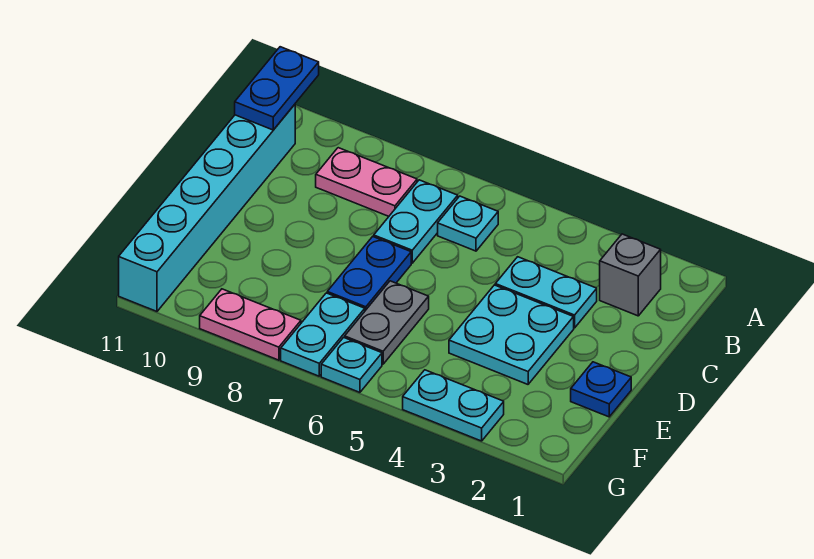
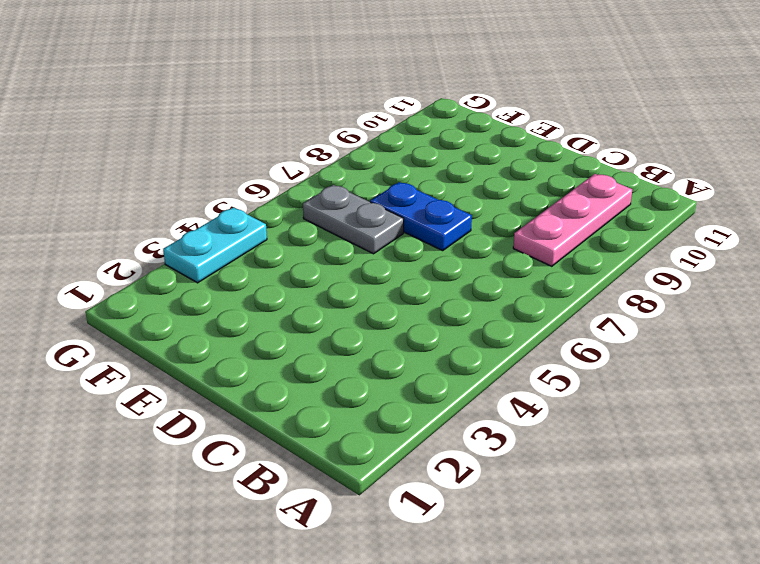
pink 1x3 plate [513,174,632,266] -> pink 1x2 plate [316,148,417,216]
none -> grey 1x1 brick [600,234,661,316]
none -> cyan 1x1 plate [438,196,498,251]
none -> cyan 1x2 plate [374,180,458,263]

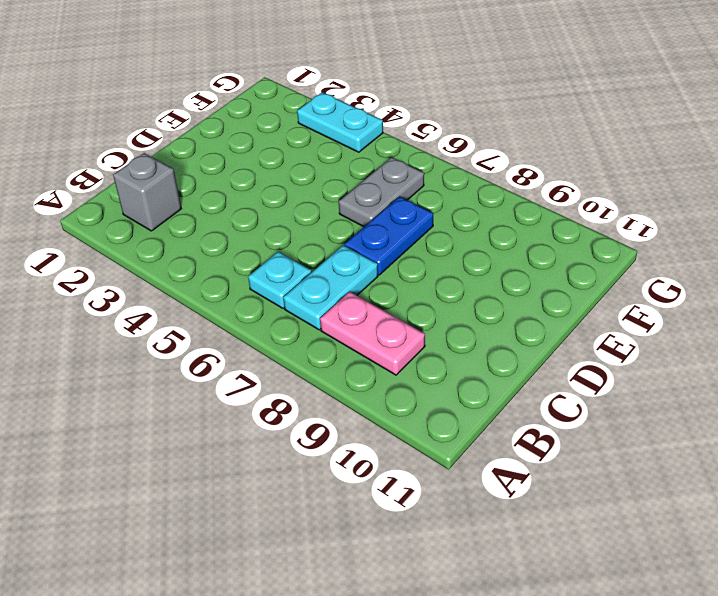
none -> cyan 1x6 brick [119,104,295,311]
none -> cyan 1x2 plate [495,257,597,328]
none -> cyan 2x2 plate [449,285,574,384]

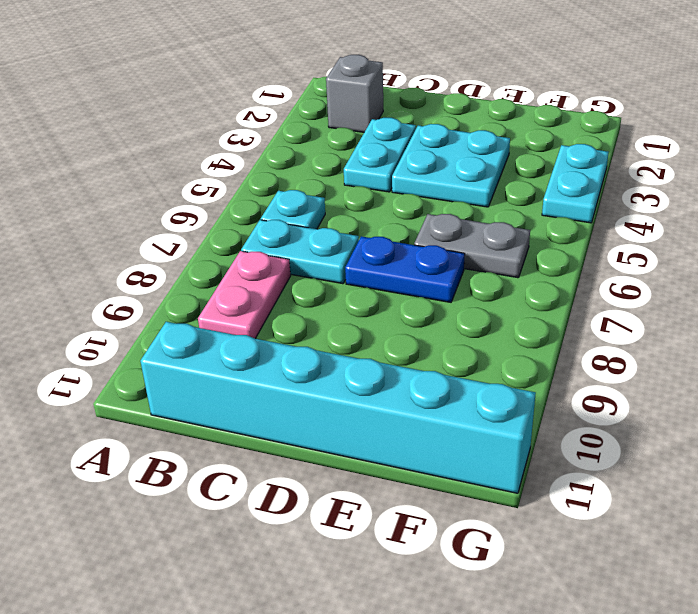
none -> blue 1x1 plate [571,362,631,417]
none -> cyan 1x2 plate [281,293,365,376]
none -> cyan 1x1 plate [321,337,382,392]

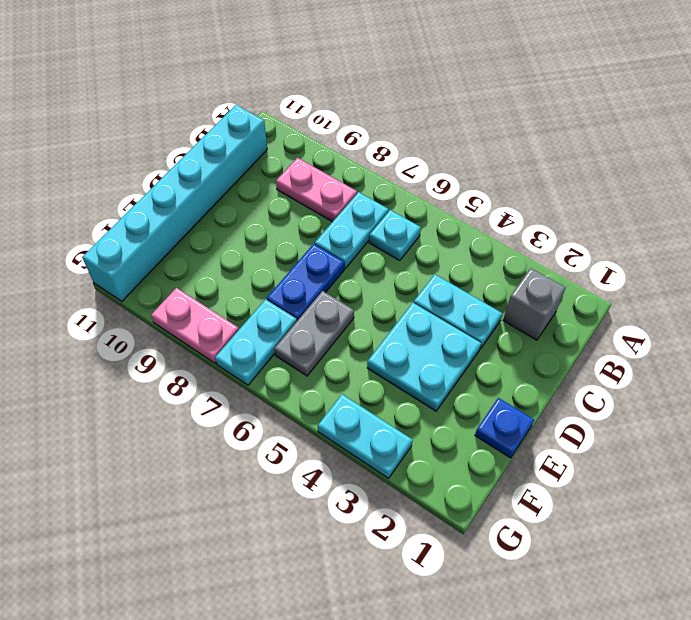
none -> cyan 1x1 plate [321,337,382,392]
none -> blue 1x2 plate [235,47,319,130]

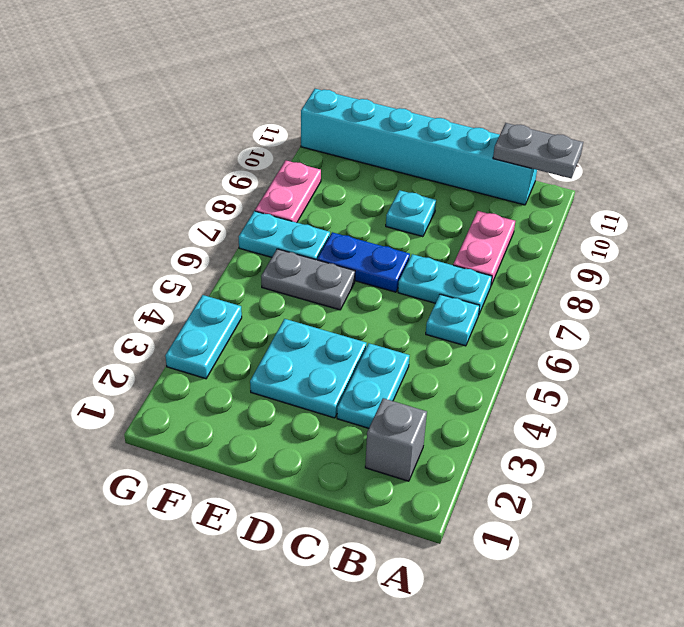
grey 1x2 plate [493,123,583,178] -> blue 1x2 plate [235,47,319,130]
cyan 1x1 plate [386,190,436,237] -> cyan 1x1 plate moved to [321,337,382,392]
none -> blue 1x1 plate [571,362,631,417]

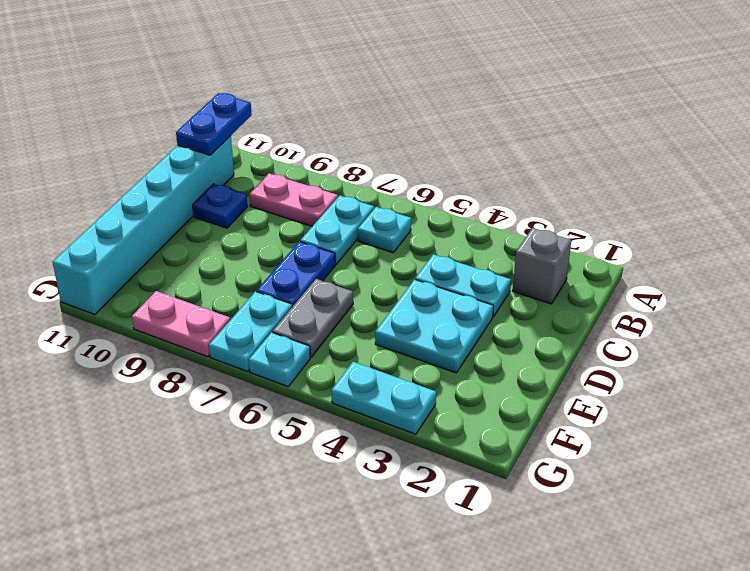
blue 1x1 plate [193,184,247,228] -> blue 1x1 plate moved to [571,362,631,417]

